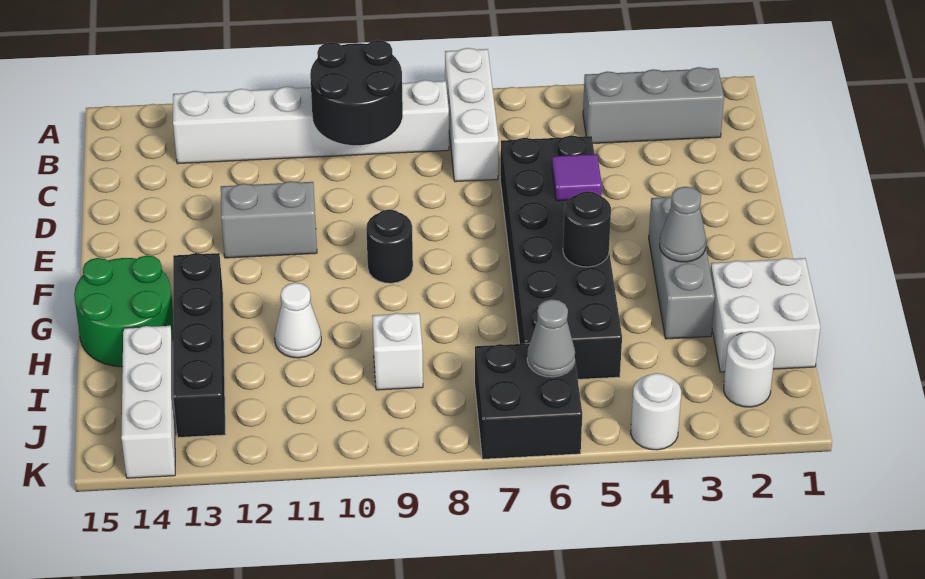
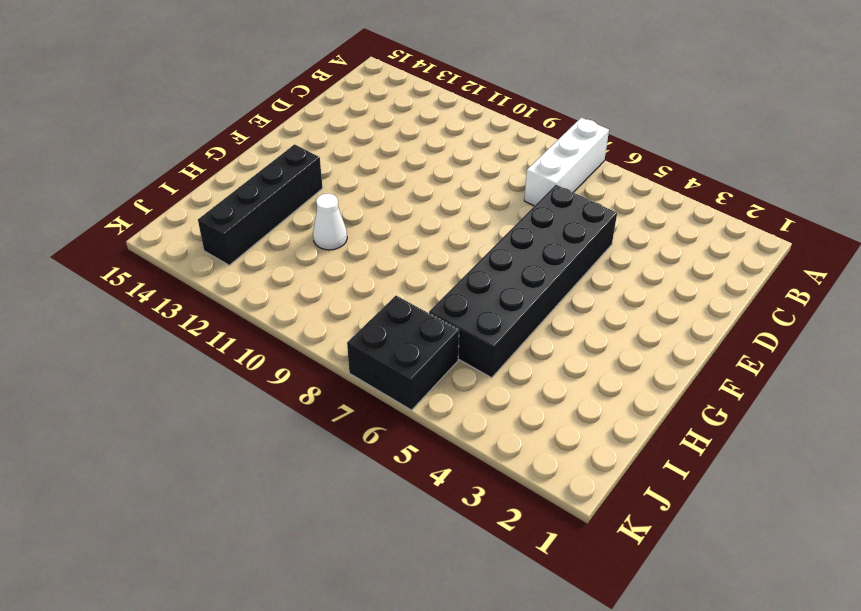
none -> grey 1x3 brick [583,67,724,143]
none -> white 1x6 brick [173,80,449,164]
none -> grey 1x2 brick [221,181,317,258]

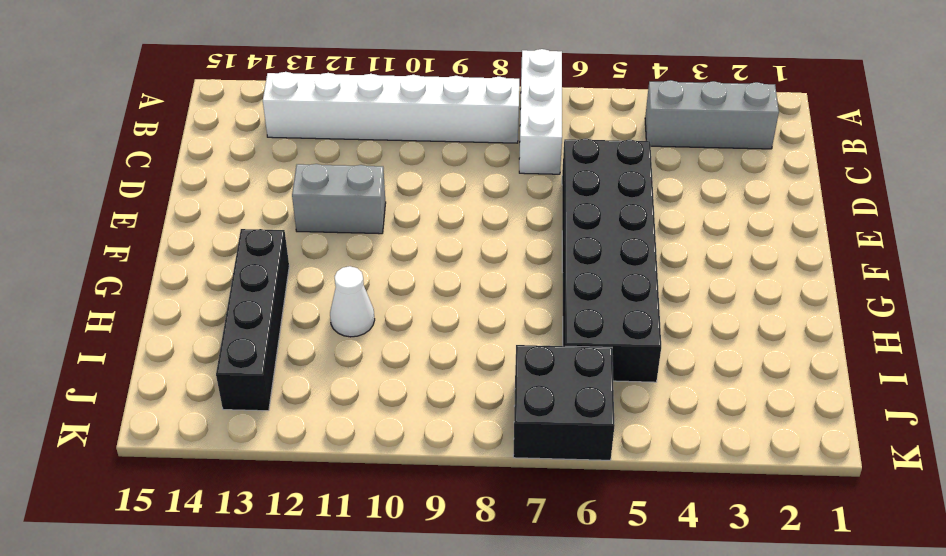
none -> grey 1x3 brick [649,196,715,339]
none -> black 1x1 round brick [366,210,413,283]
none -> green 2x2 round brick [74,255,173,367]

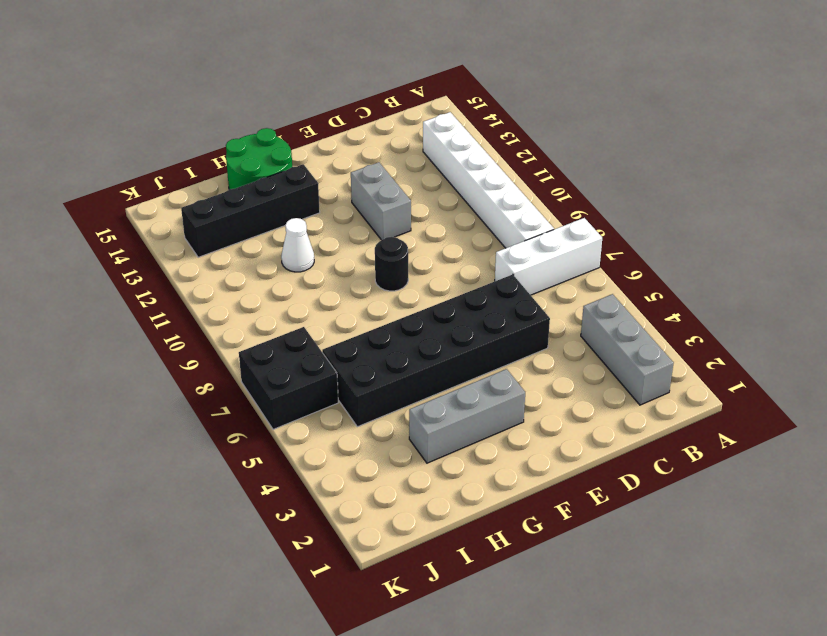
none -> white 2x2 brick [710,258,820,372]
none -> white 1x1 brick [372,313,423,390]
none -> white 1x3 brick [121,326,175,478]

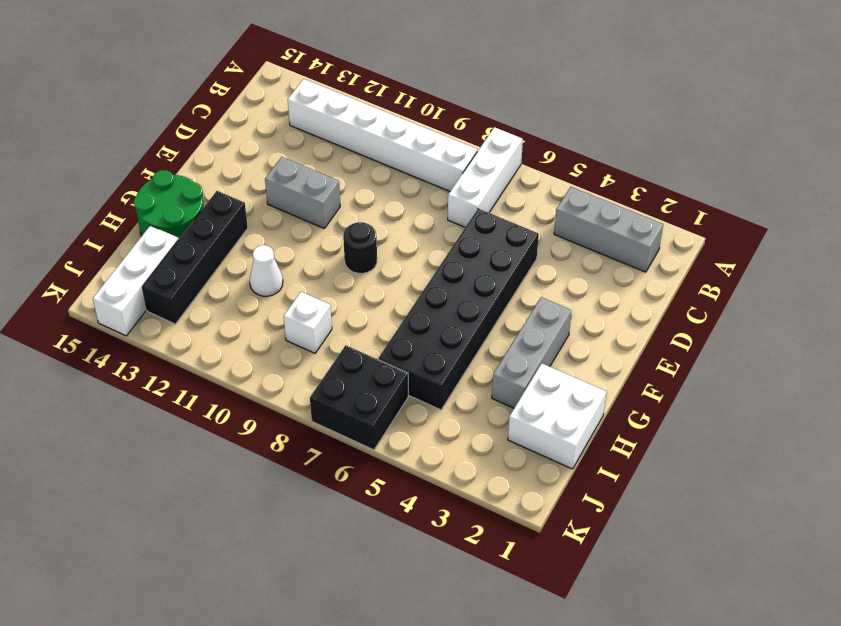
none -> white 1x1 round brick [724,331,775,407]
none -> white 1x1 round brick [631,373,681,450]
none -> black 2x2 round brick [310,40,403,145]

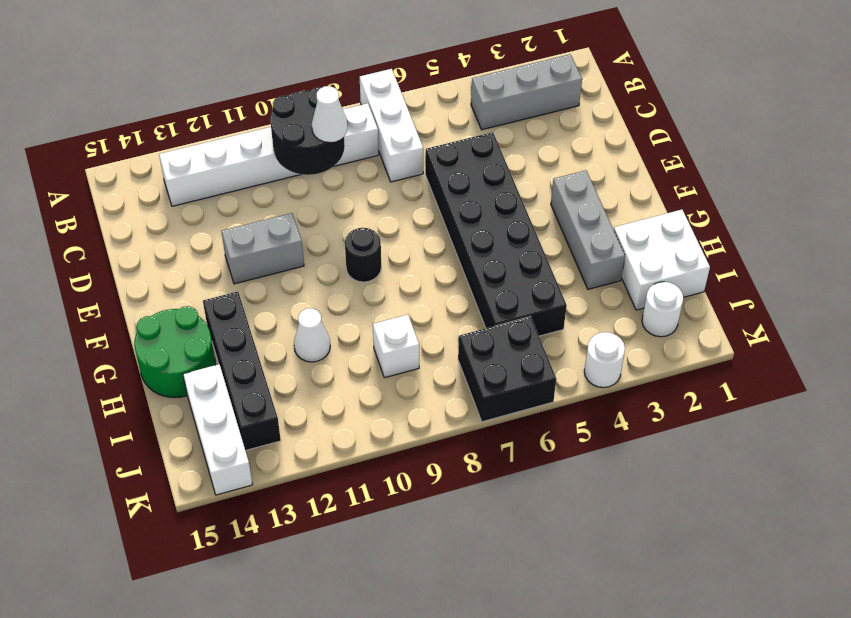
white 1x1 cone [312,86,348,142] -> none
none -> purple 1x1 tile [552,154,602,201]
none -> grey 1x1 cone [660,187,706,262]
none -> black 1x1 round brick [563,191,611,267]

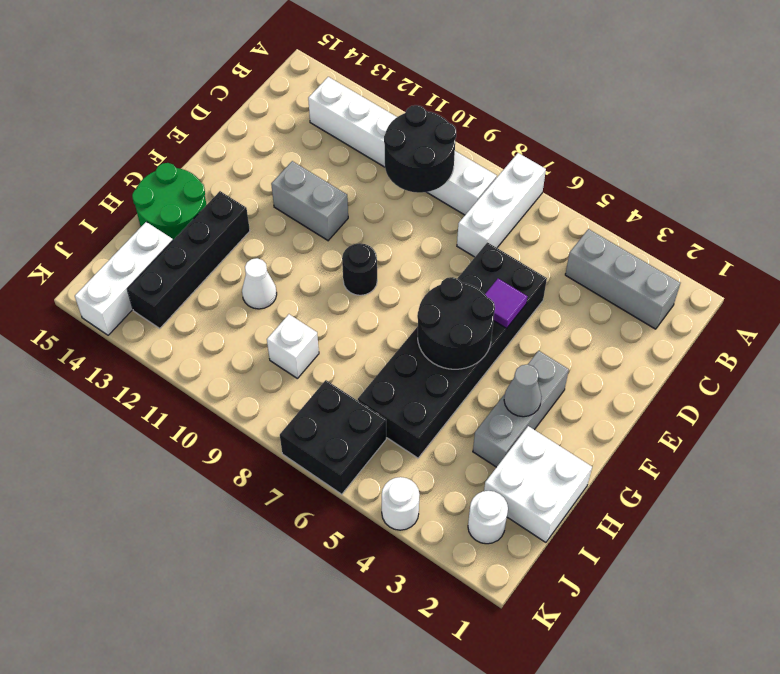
black 2x2 round brick [417,277,495,369] -> black 1x1 round brick [563,191,611,267]
none -> grey 1x1 cone [527,299,575,377]

